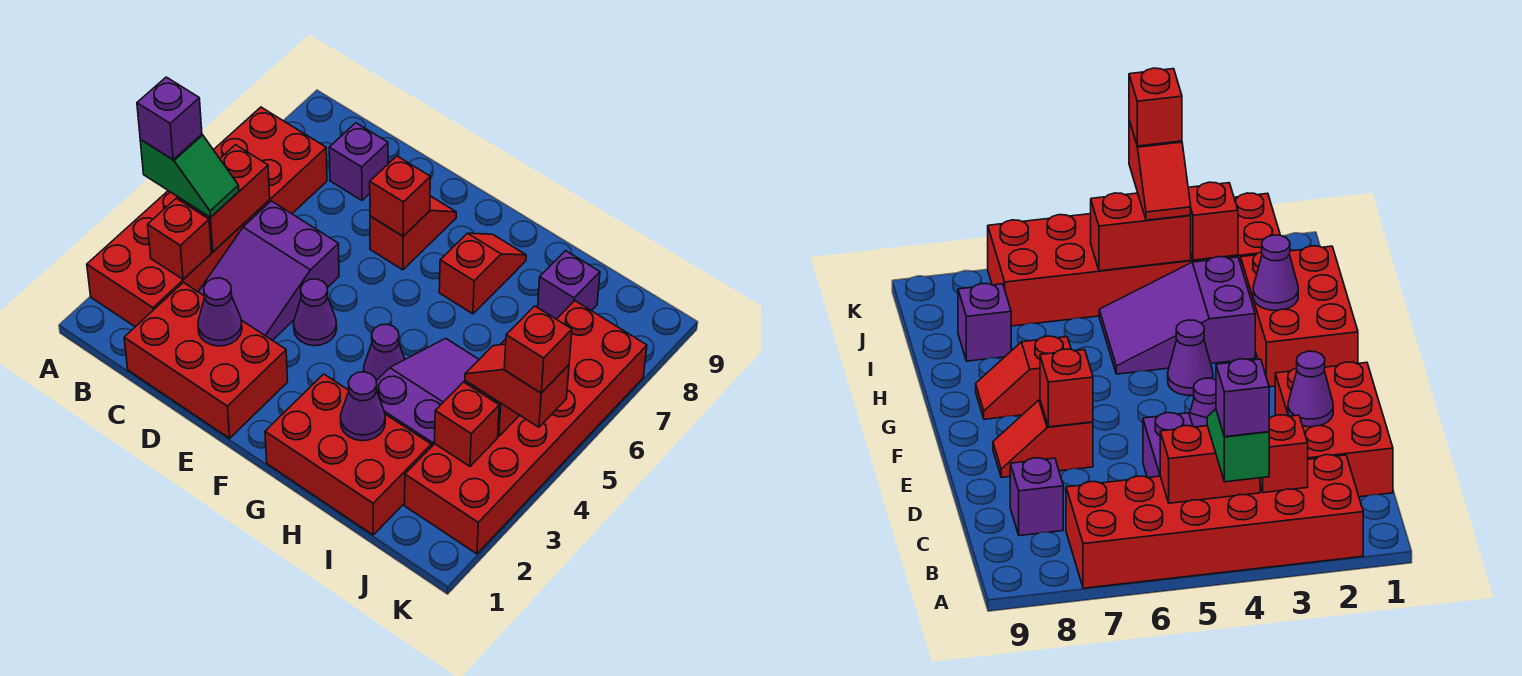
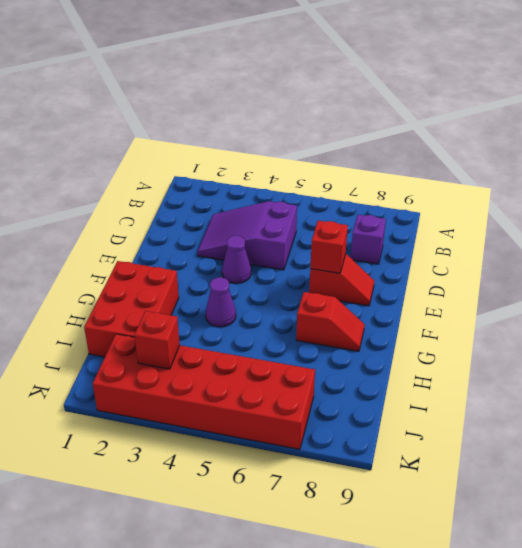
none -> red 2x6 brick [87,107,327,327]
none -> red 2x3 brick [124,283,288,438]
none -> purple 2x3 slope [376,338,479,447]

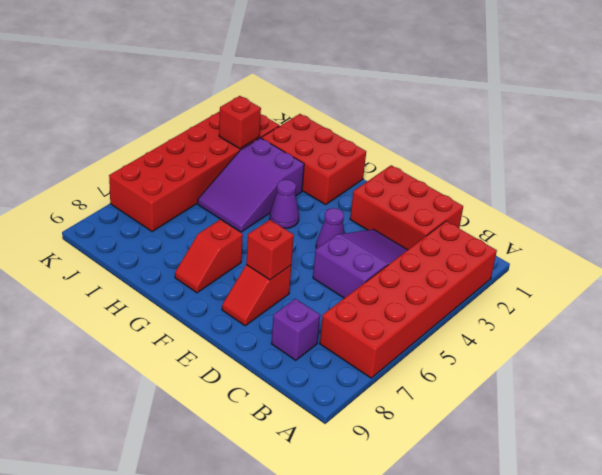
none -> purple 1x1 brick [538,251,600,319]
none -> red 1x1 brick [148,198,211,279]
none -> red 1x2 brick [178,145,270,252]

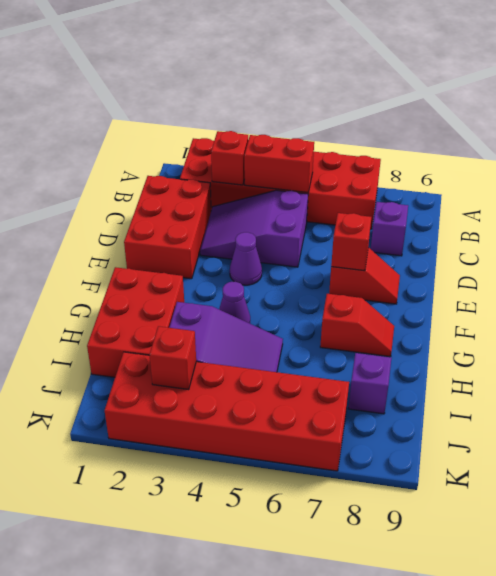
none -> purple 1x1 cone [198,278,242,346]
none -> purple 1x1 cone [340,372,385,441]
none -> red 1x2 brick [1091,193,1191,271]

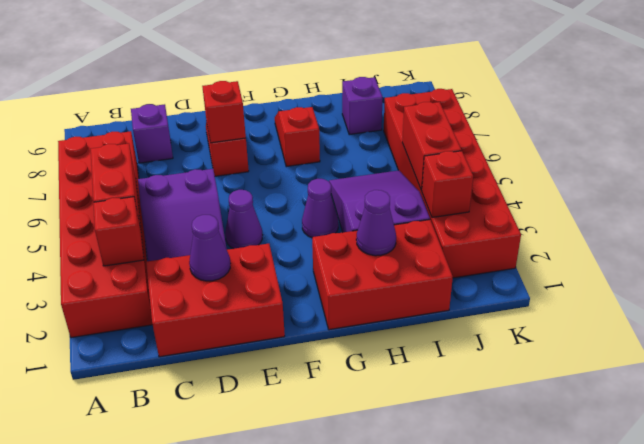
none -> green 1x2 slope [140,134,239,217]
none -> red 1x2 slope [465,344,569,427]
none -> purple 1x1 brick [137,77,202,160]

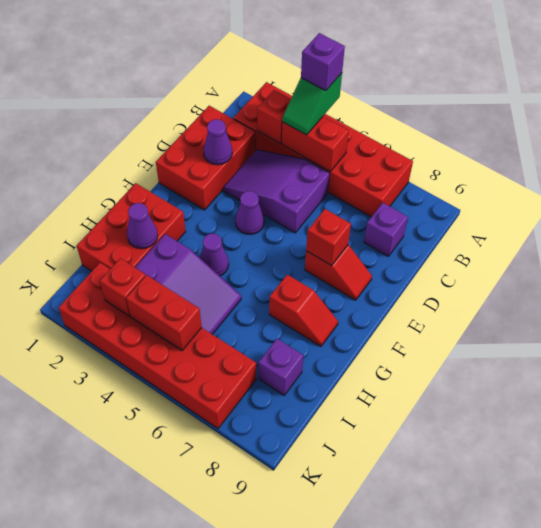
none -> red 1x2 slope [465,344,569,427]
none -> red 1x1 brick [504,306,572,393]

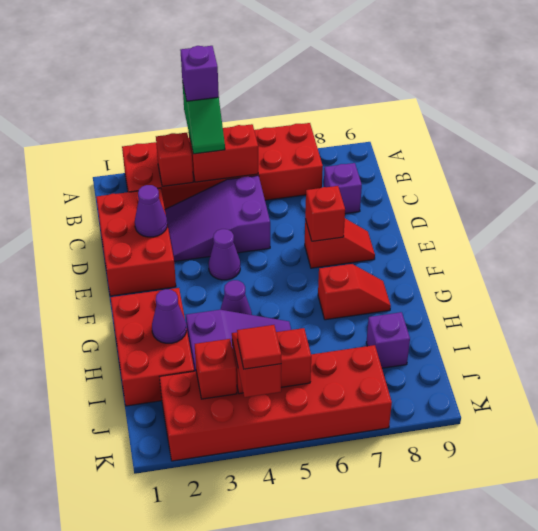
red 1x1 tile [237,325,281,369] -> red 1x1 brick [504,306,572,393]

